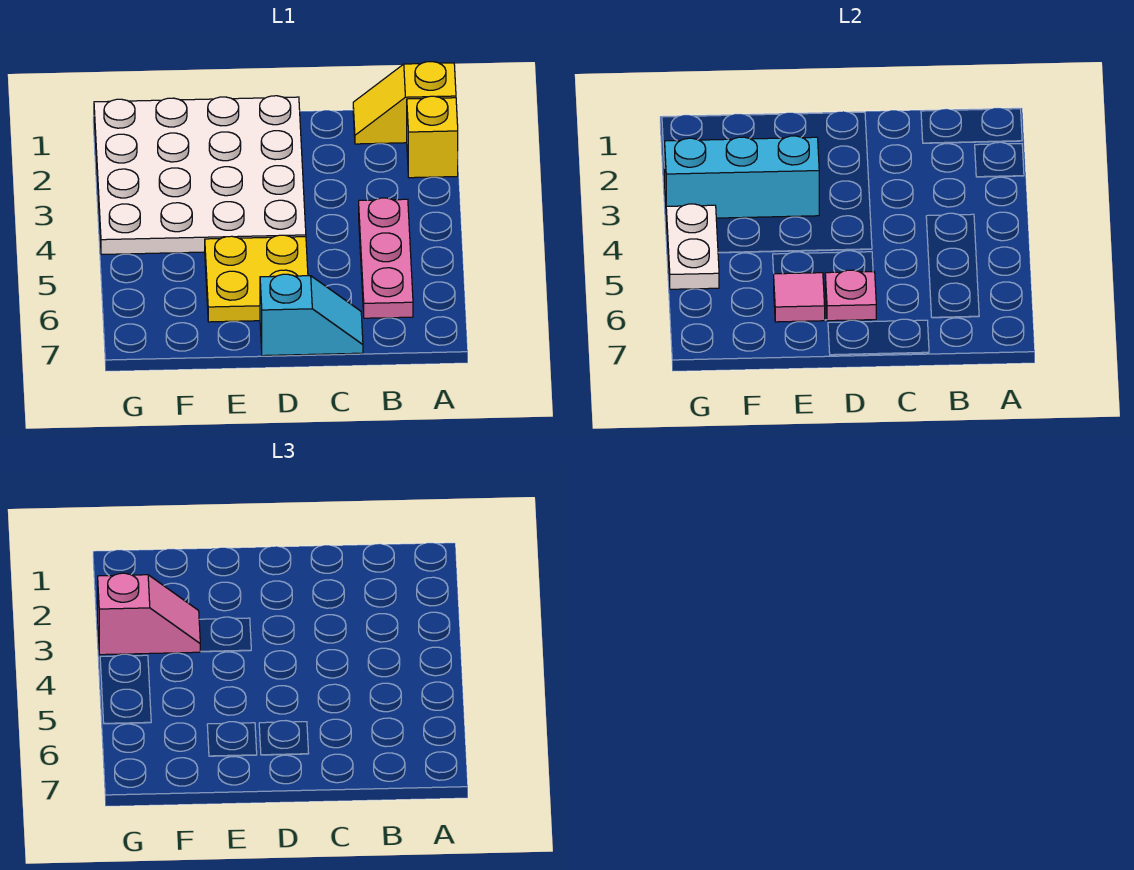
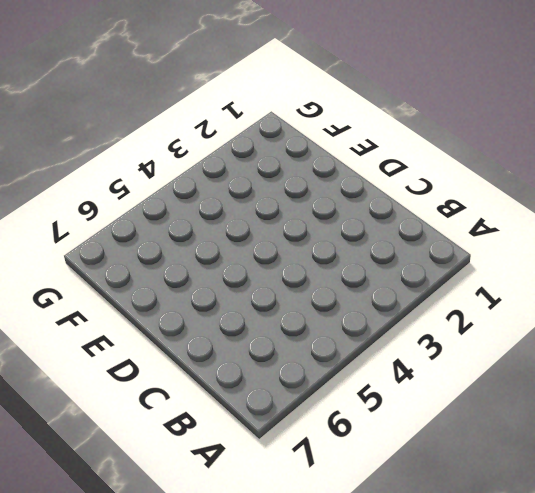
none -> yellow 1x2 slope [353,62,456,144]
none -> yellow 1x1 brick [407,96,458,178]

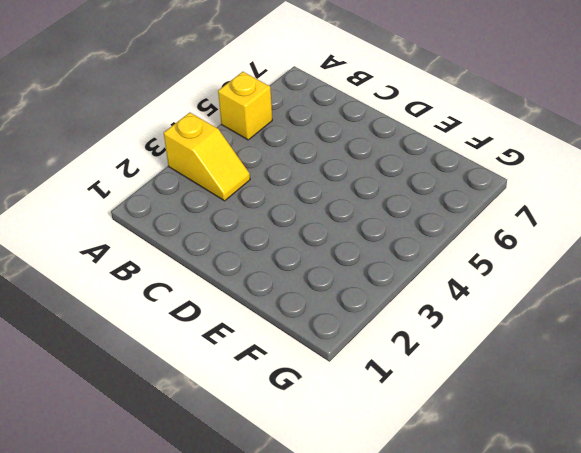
yellow 1x2 slope [164,113,250,201] -> yellow 1x2 slope moved to [353,62,456,144]
yellow 1x1 brick [218,72,272,140] -> yellow 1x1 brick moved to [407,96,458,178]
none -> pink 1x3 plate [359,198,413,318]
none -> cyan 1x2 slope [260,274,363,356]

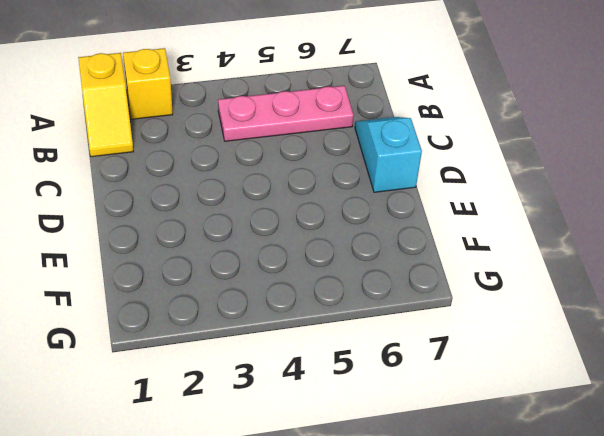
none -> white 4x4 plate [94,96,306,255]
none -> yellow 2x2 plate [205,235,308,322]

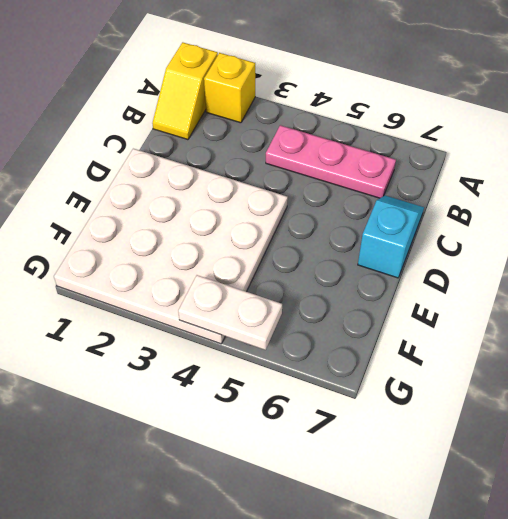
none -> yellow 2x2 plate [205,235,308,322]
none -> pink 1x1 plate [825,270,876,321]

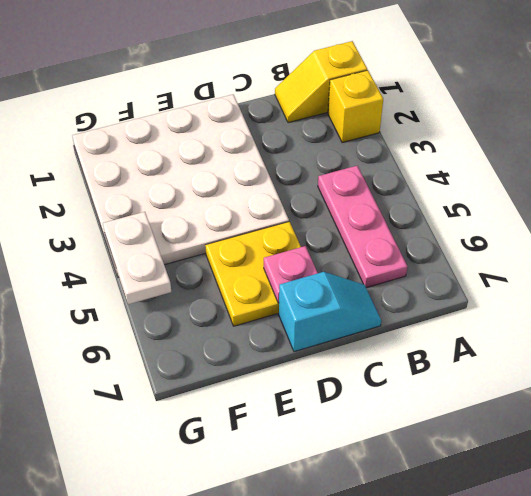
none -> cyan 1x3 brick [665,136,819,218]
none -> pink 1x1 tile [774,273,825,322]

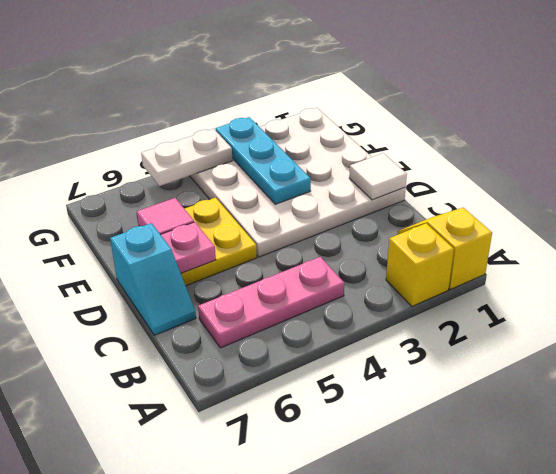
white 1x1 tile [349,153,407,200] -> none
cyan 1x3 plate [216,117,311,204] -> cyan 1x3 brick [665,136,819,218]
none -> pink 1x2 slope [98,573,201,655]

